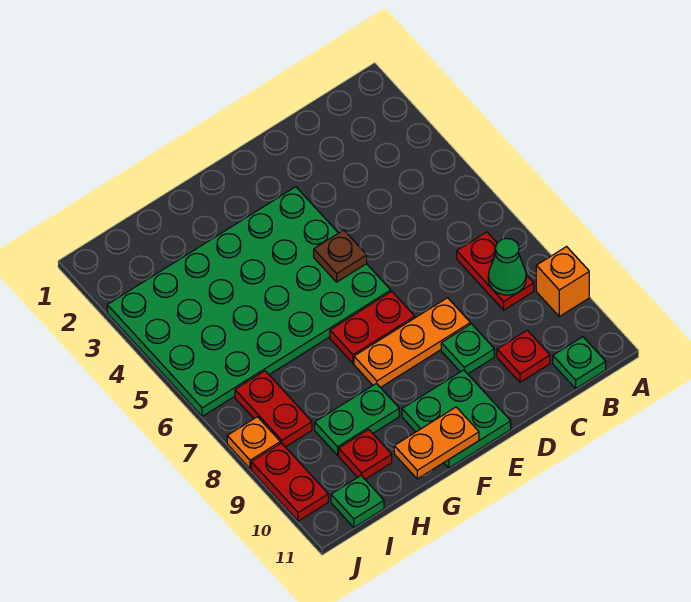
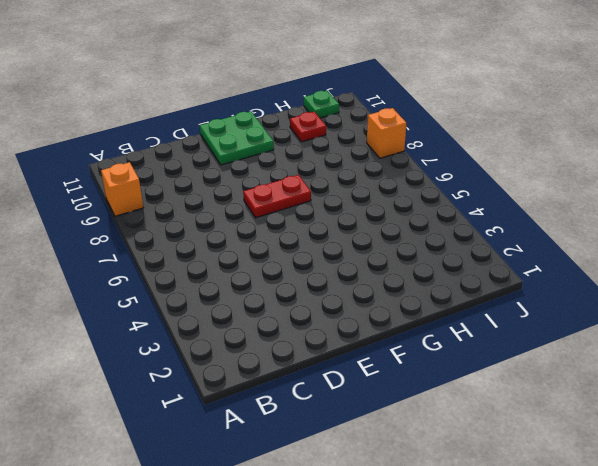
orange 1x1 brick [367,108,406,158] -> orange 1x1 plate [227,417,280,469]
none -> red 1x2 plate [457,232,534,310]
none -> green 1x1 plate [553,337,606,389]
none -> red 1x1 plate [497,330,550,382]

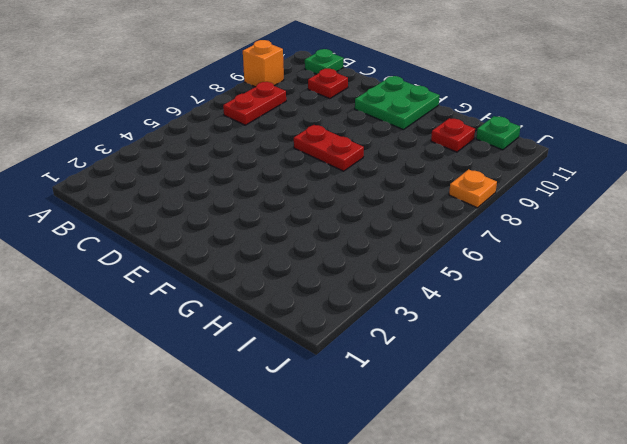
none -> orange 1x3 plate [354,298,470,388]
none -> green 1x1 plate [441,324,494,374]
none -> green 4x6 plate [107,187,391,417]

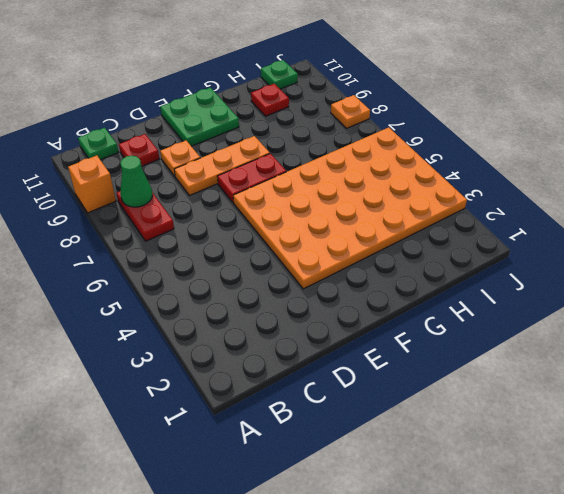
orange 1x1 plate [160,140,200,176] -> green 1x1 plate [441,324,494,374]
orange 4x6 plate [233,127,467,289] -> green 4x6 plate [107,187,391,417]
none -> green 1x2 plate [315,384,399,455]
none -> red 1x2 plate [235,371,312,447]
none -> red 1x2 plate [251,443,328,521]

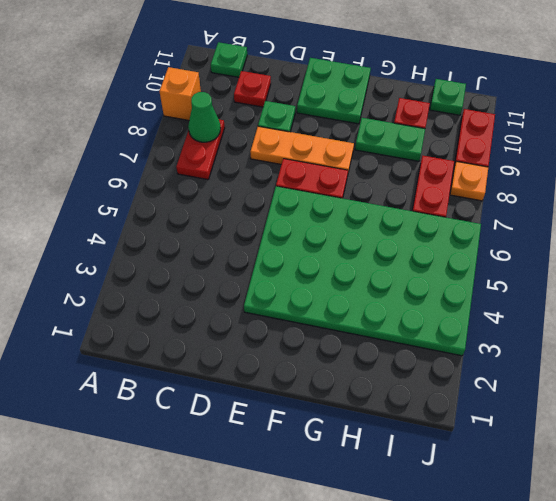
none -> brown 1x1 plate [314,230,367,282]
none -> orange 1x2 plate [394,407,479,479]

